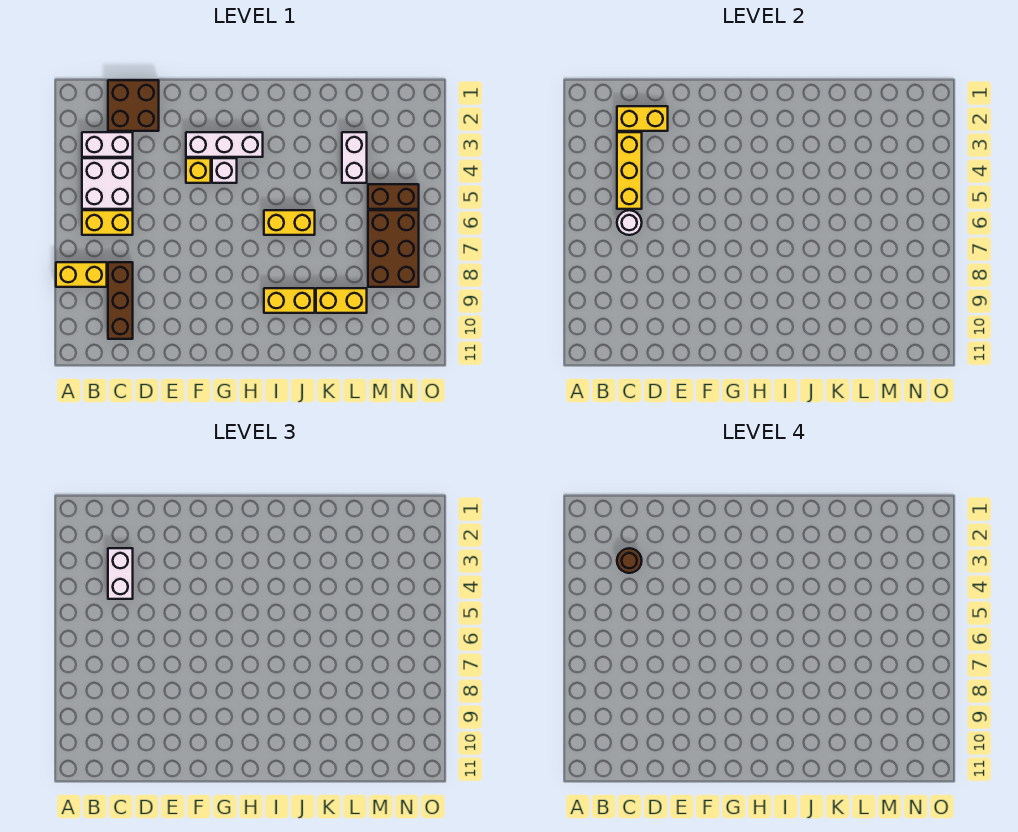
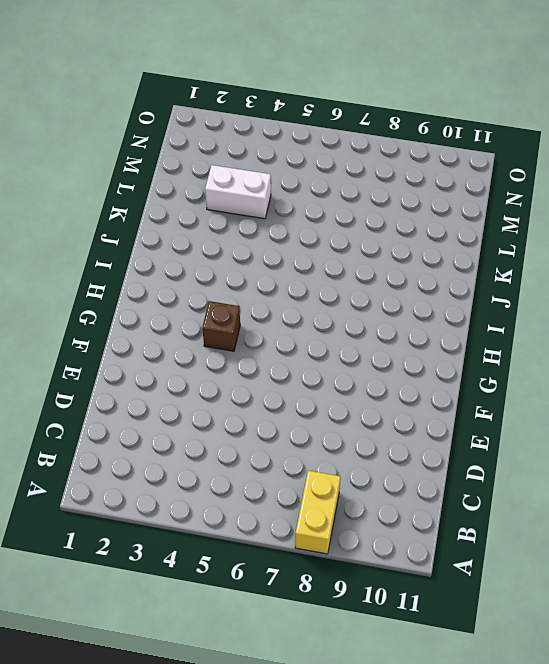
brown 1x1 brick [202,301,240,351] -> white 1x1 brick [212,158,237,183]
none -> white 1x2 brick [82,132,133,157]
none -> white 2x2 brick [82,158,133,209]
none -> yellow 1x2 brick [82,210,133,235]

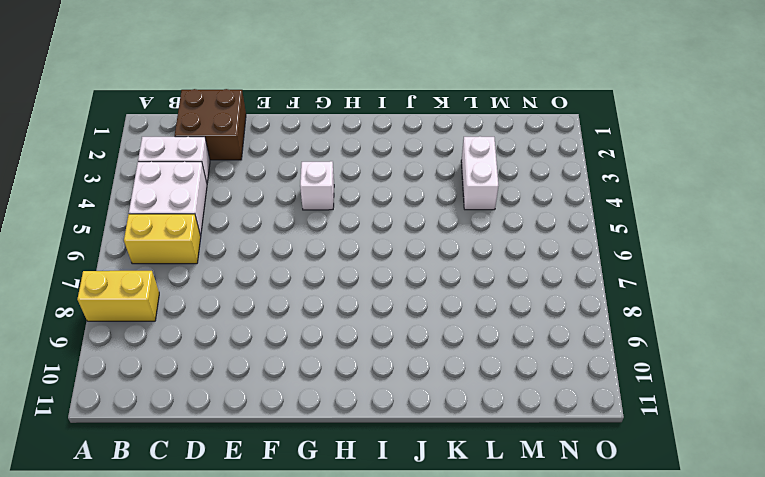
none -> brown 1x3 brick [108,262,133,339]
none -> white 1x3 brick [186,132,263,157]
none -> yellow 1x1 brick [186,158,211,183]

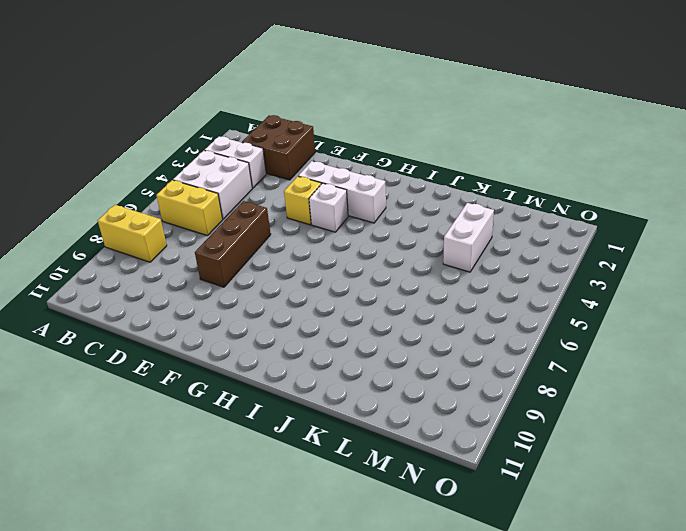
brown 1x3 brick [195,201,271,287] -> brown 1x3 brick moved to [108,262,133,339]
none -> yellow 1x2 brick [264,210,315,235]
none -> yellow 1x2 brick [264,288,315,313]
none -> yellow 1x2 brick [316,288,367,313]

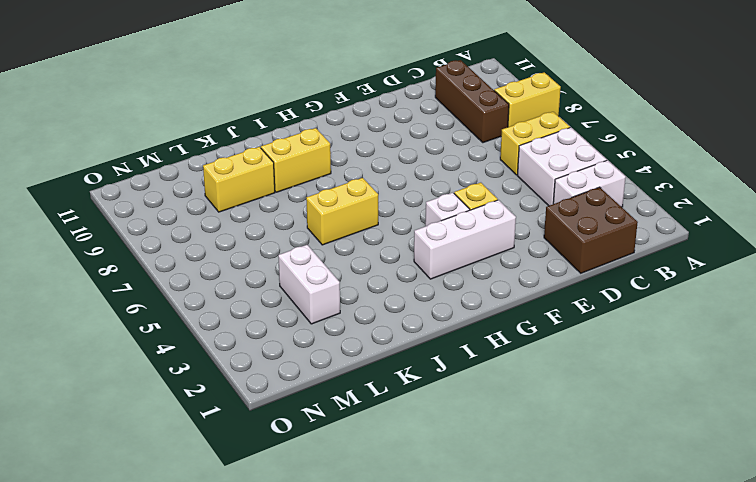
none -> brown 1x2 brick [368,184,419,209]
none -> brown 2x3 brick [368,210,419,287]
none -> yellow 1x2 brick [617,106,668,131]

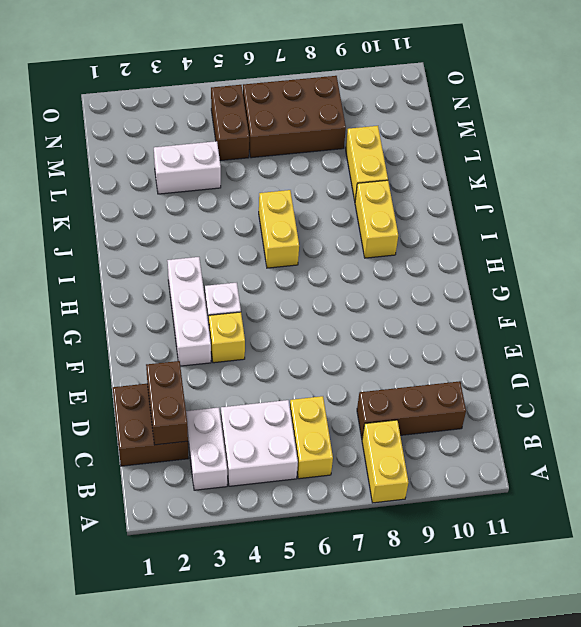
brown 1x2 brick [146,361,188,445] -> yellow 1x2 brick [617,106,668,131]
none -> yellow 1x3 brick [617,132,642,209]
none -> white 1x1 round brick [617,210,642,235]
none -> white 1x2 brick [108,548,133,599]

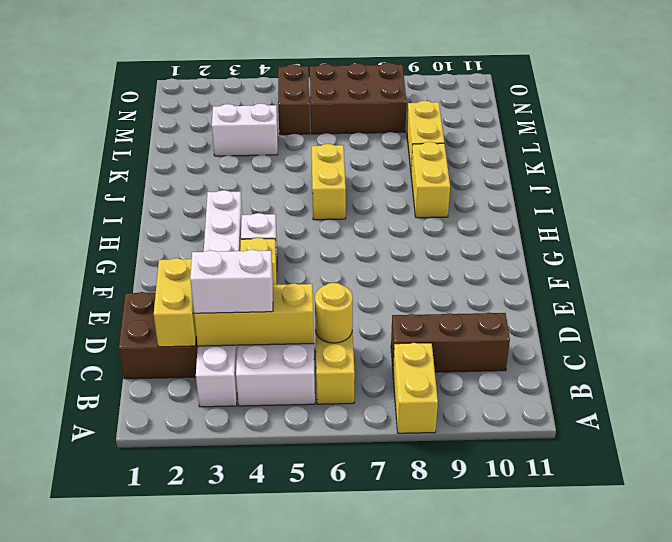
yellow 1x1 round brick [315,283,353,343] -> white 1x1 round brick [617,210,642,235]
none -> brown 1x1 round brick [617,548,642,573]

